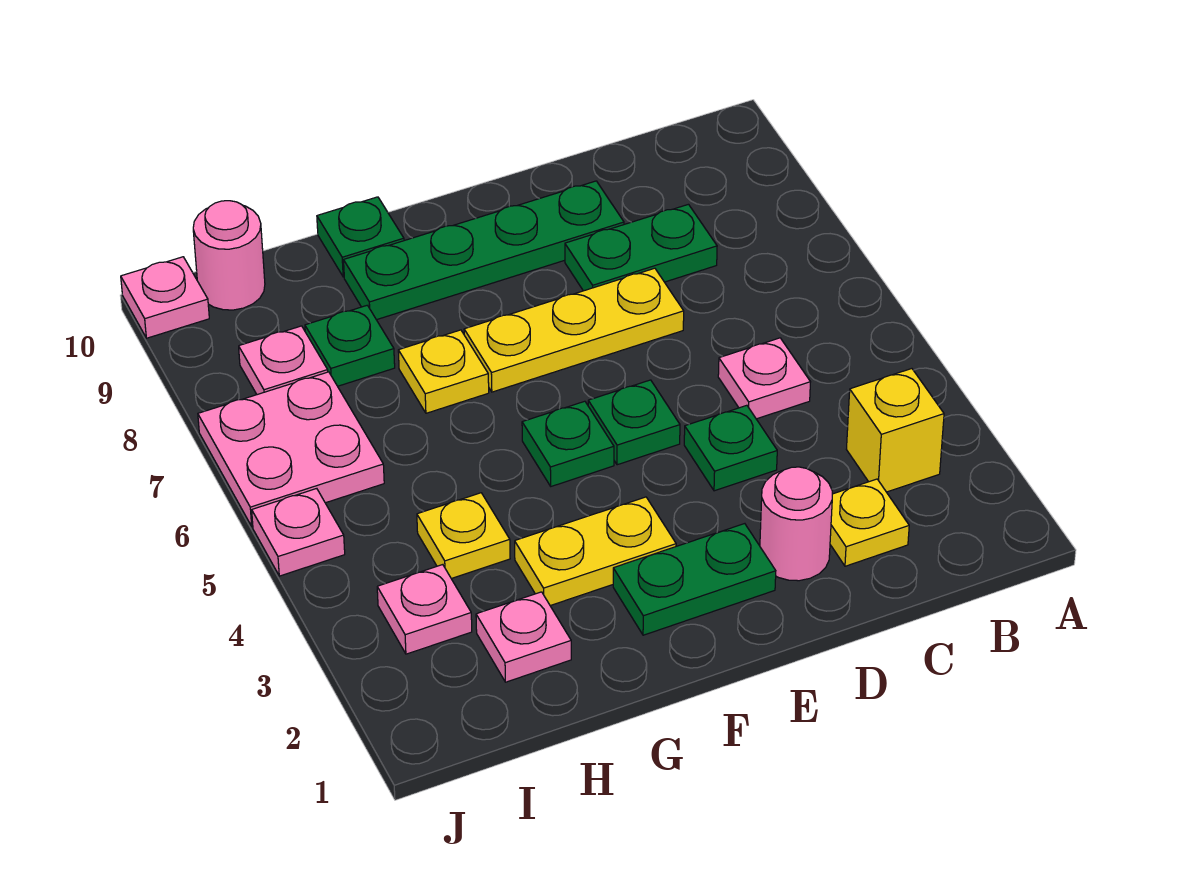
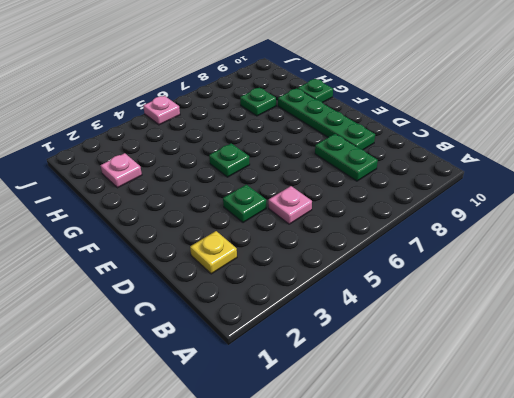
none -> yellow 1x1 brick [846,369,944,492]
none -> pink 1x1 round brick [760,467,832,581]
none -> yellow 1x3 plate [464,268,684,392]

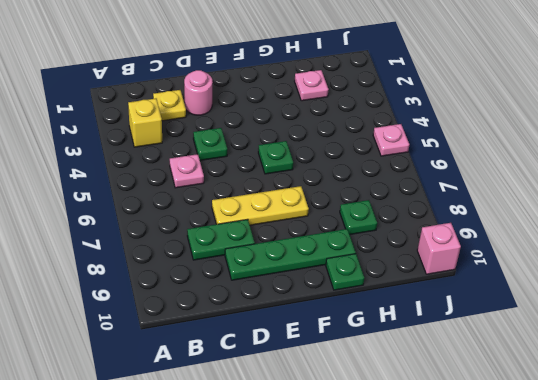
pink 1x1 brick [417,223,461,274] -> pink 1x1 plate [121,257,209,338]
none -> green 1x2 plate [613,524,776,635]
none -> green 1x1 plate [588,380,680,465]
none -> yellow 1x2 plate [515,497,676,606]

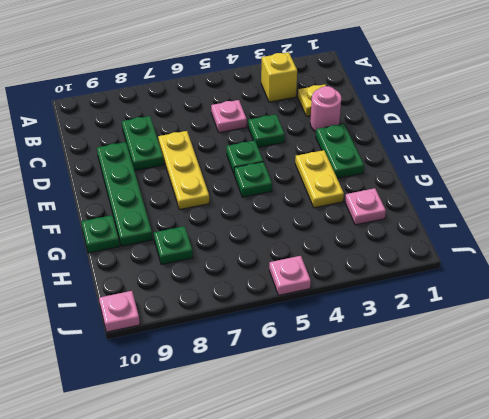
none -> yellow 1x1 plate [398,330,489,413]
none -> yellow 1x1 plate [417,493,510,579]
none -> pink 1x1 plate [377,565,472,654]

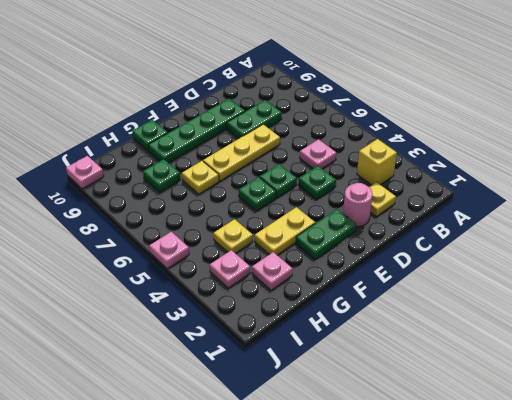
none -> pink 2x2 plate [198,372,384,527]
none -> pink 1x1 plate [239,326,328,395]
none -> pink 1x1 round brick [193,201,265,310]

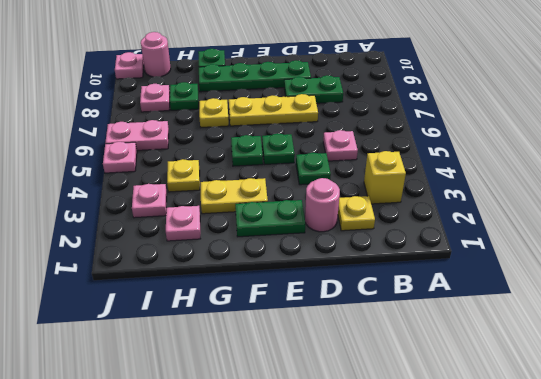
pink 1x2 plate [105,120,169,150] -> pink 2x2 plate [198,372,384,527]

